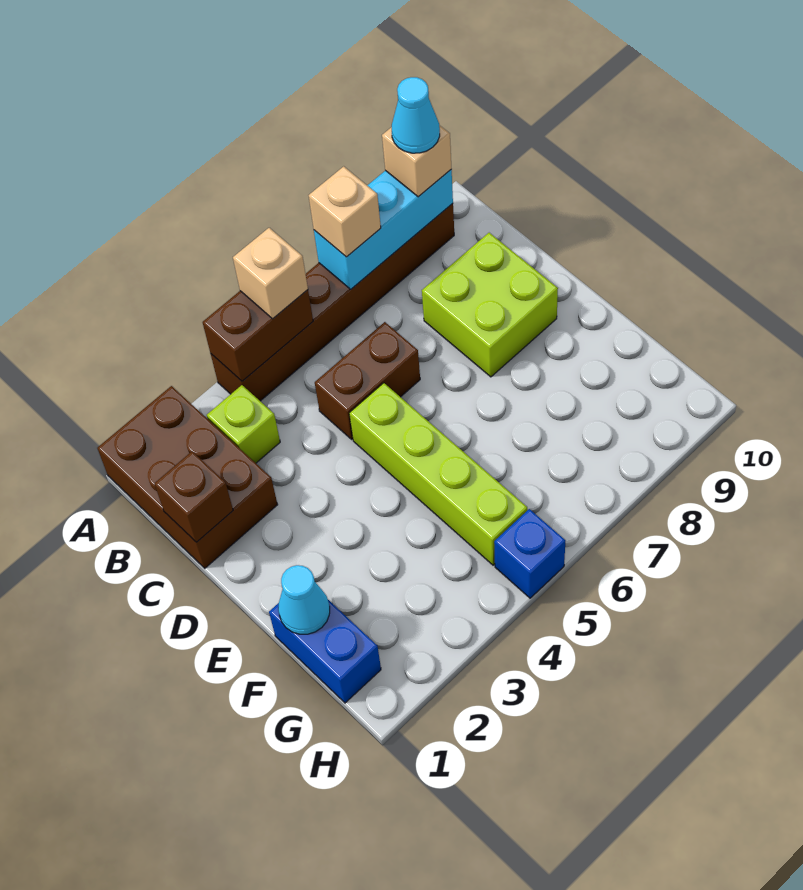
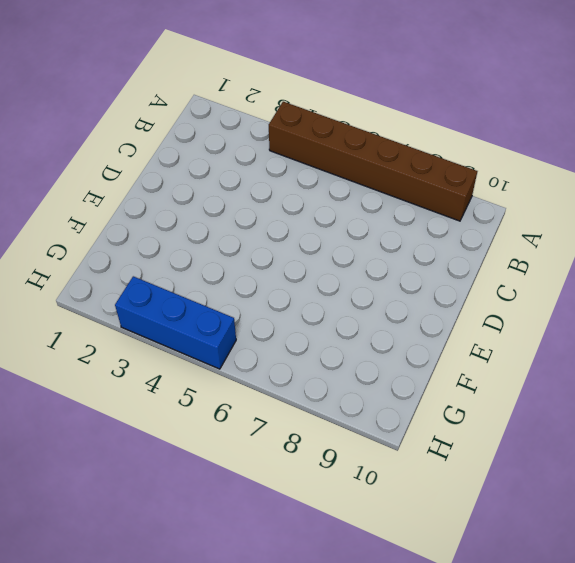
blue 1x3 brick [115,276,236,369] -> blue 1x1 brick [494,509,565,598]
none -> brown 2x3 brick [97,386,278,568]
none -> lime 1x1 brick [207,385,280,463]
none -> brown 1x2 brick [315,322,420,439]

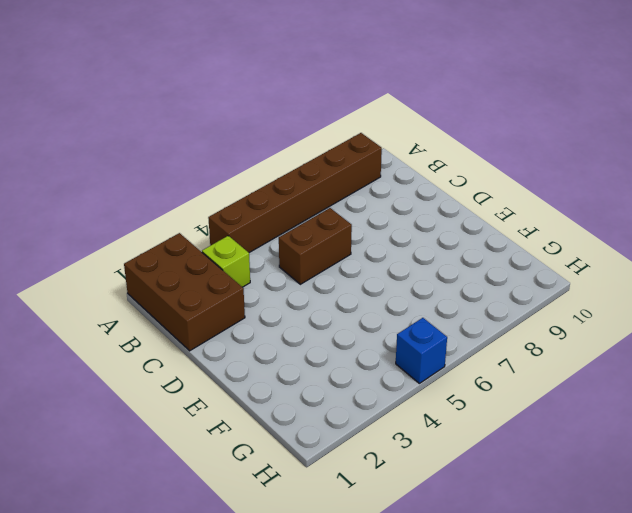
none -> lime 2x2 brick [422,233,558,377]
none -> lime 1x4 brick [349,383,527,565]
none -> blue 1x2 brick [269,600,381,703]

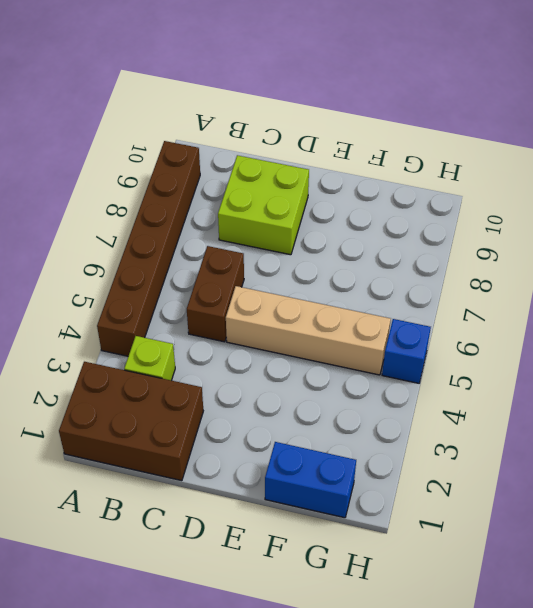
tan 1x4 brick [226,286,391,375] -> lime 1x4 brick [349,383,527,565]
none -> brown 1x2 brick [203,290,313,381]
none -> cyan 1x3 brick [314,170,453,289]
none -> brown 1x1 brick [154,452,233,542]

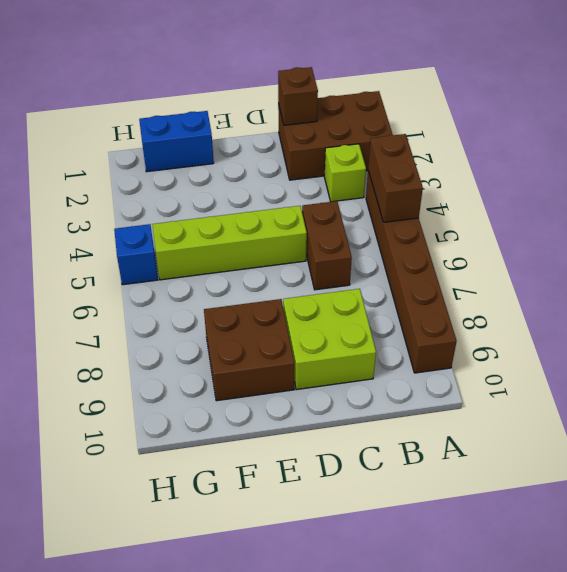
brown 2x2 brick [204,299,294,401] -> none
none -> cyan 1x3 brick [314,170,453,289]
none -> cyan 1x1 cone [278,565,330,634]
none -> tan 1x1 brick [233,228,308,319]

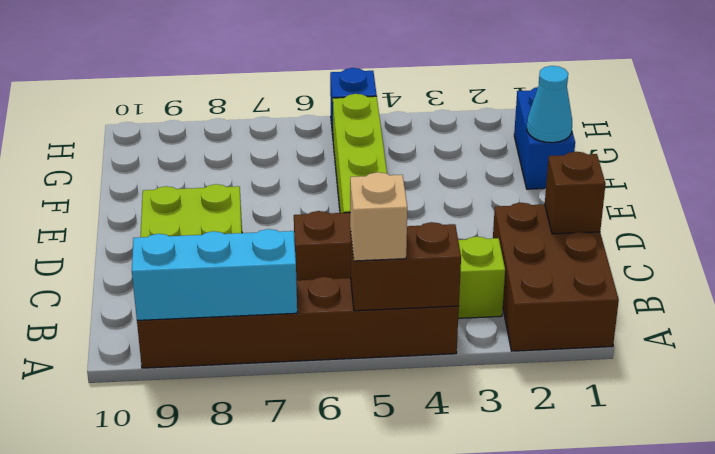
none -> tan 1x1 brick [309,166,381,257]
none -> tan 1x1 brick [382,125,451,197]
none -> cyan 1x1 cone [392,77,440,153]

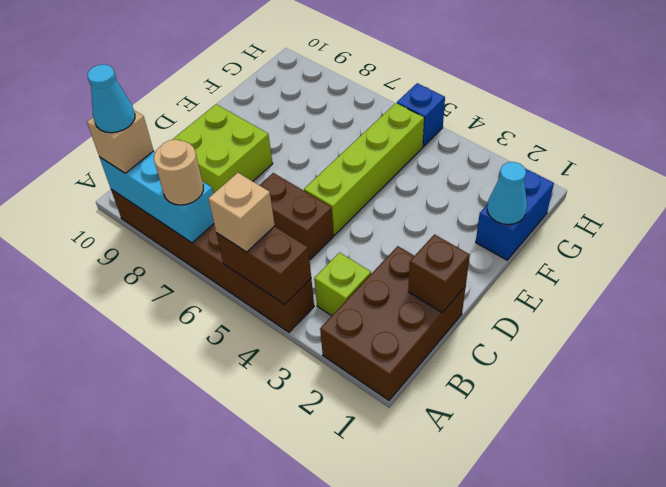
tan 1x1 round brick [154,139,203,205] -> tan 1x1 brick [309,166,381,257]

